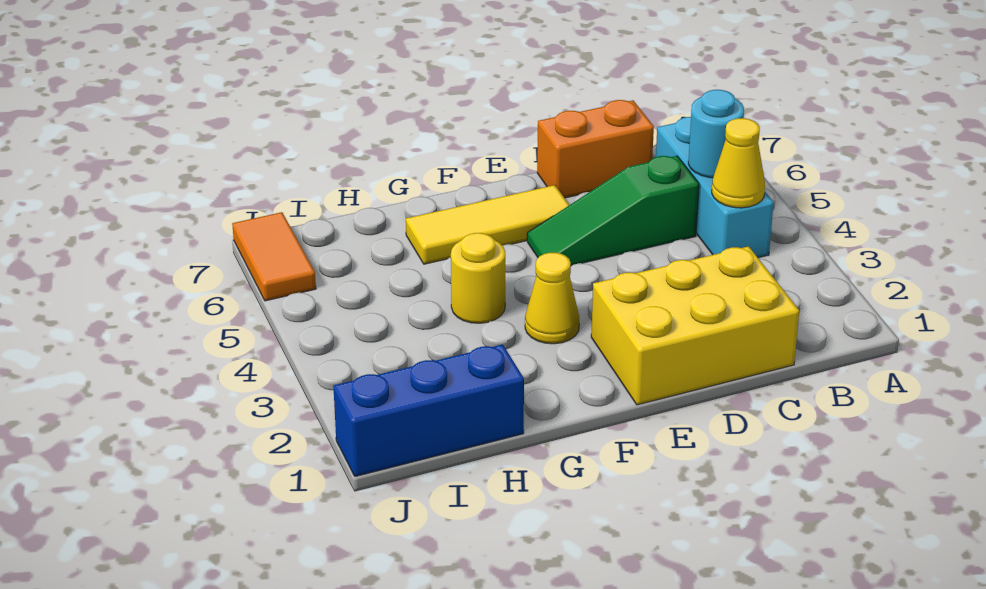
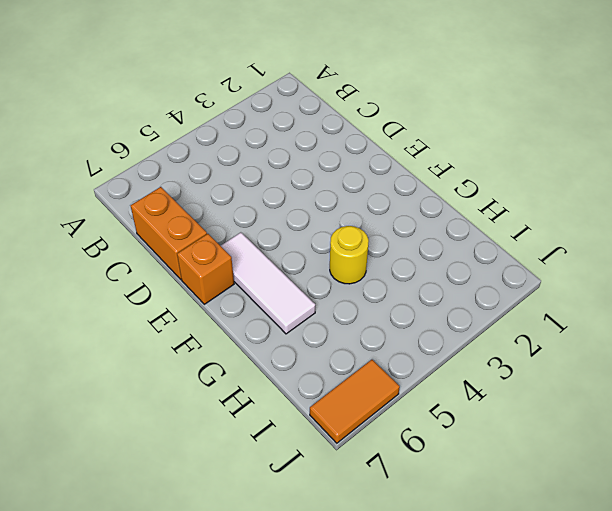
white 1x3 tile [221,232,315,334] -> yellow 1x3 tile [406,185,569,264]
orange 1x1 brick [177,234,234,304] -> none
none -> cyan 1x3 brick [656,117,774,258]
none -> yellow 2x3 brick [591,246,799,405]

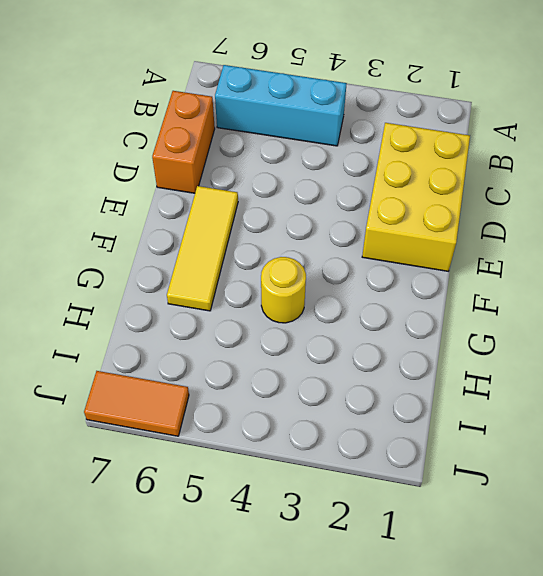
none -> green 1x3 slope [527,156,699,266]
none -> yellow 1x1 cone [525,253,579,344]

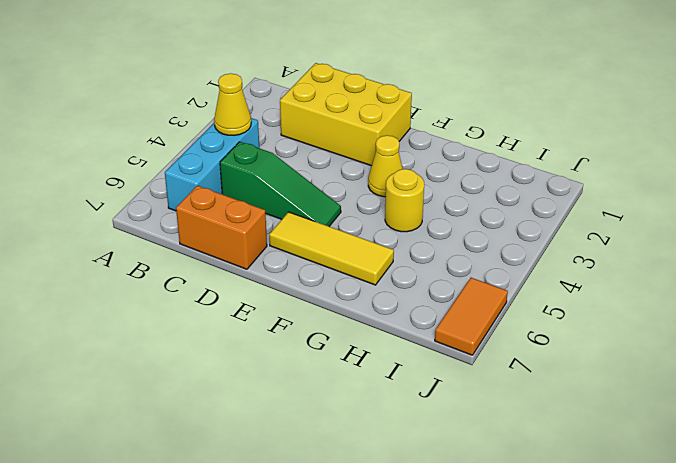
none -> blue 1x3 brick [333,344,524,476]
none -> cyan 1x1 round brick [688,90,744,178]

